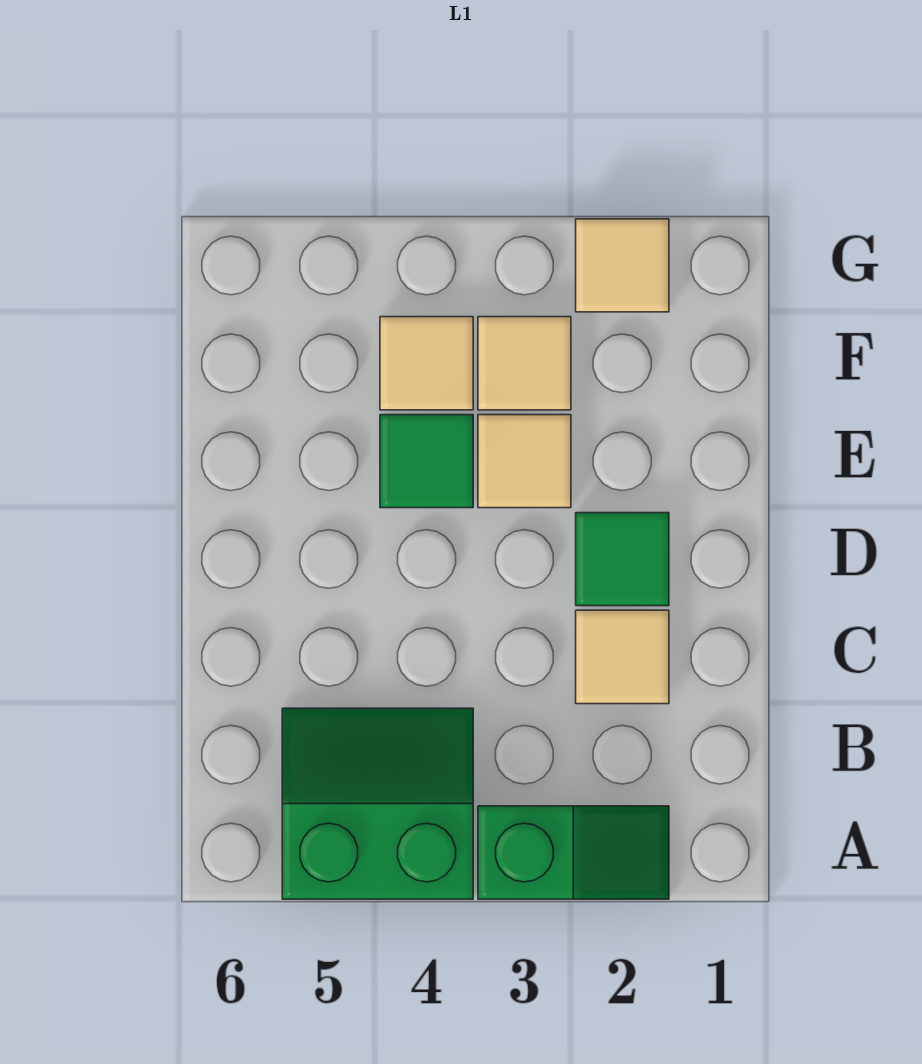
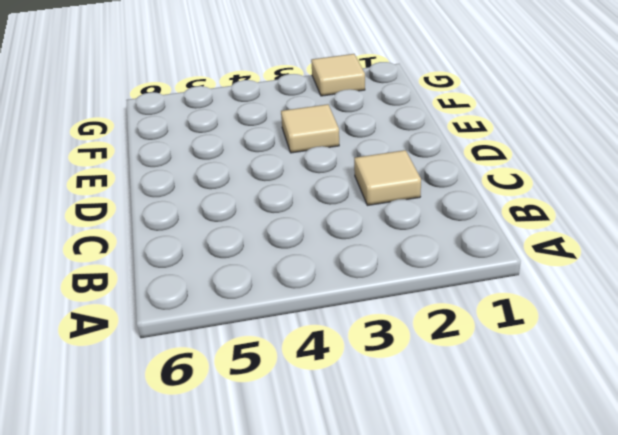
none -> green 1x2 slope [478,806,669,899]
none -> green 2x2 slope [282,708,473,899]

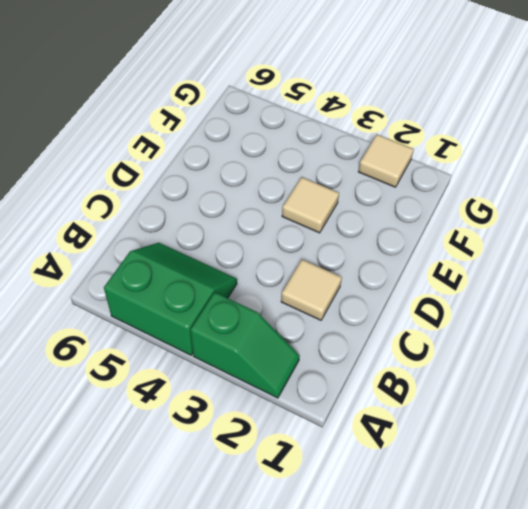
none -> green 1x1 tile [576,513,669,606]
none -> green 1x1 tile [380,415,473,508]

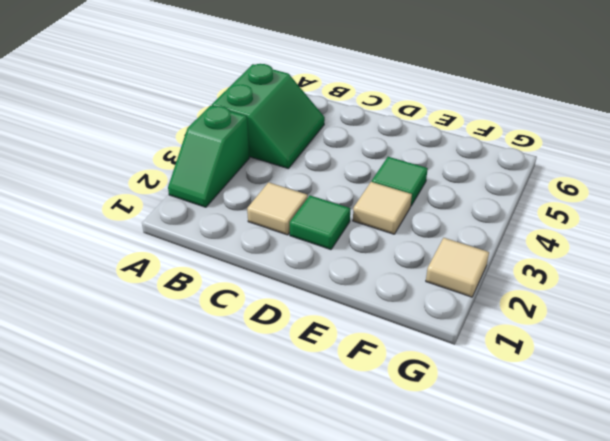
none -> tan 1x1 tile [478,317,571,410]
none -> tan 1x1 tile [380,317,473,410]

